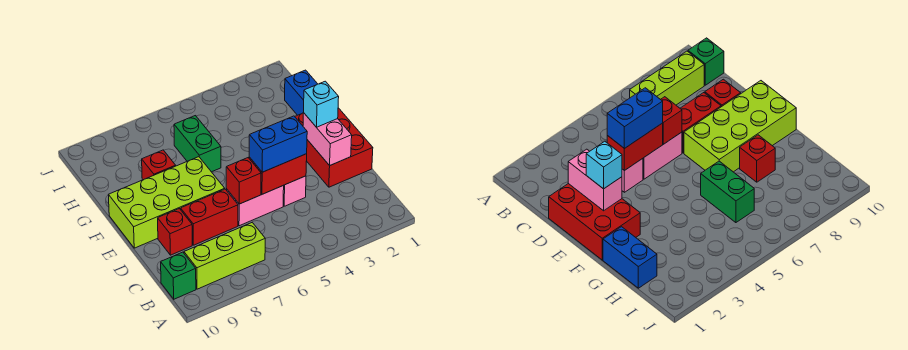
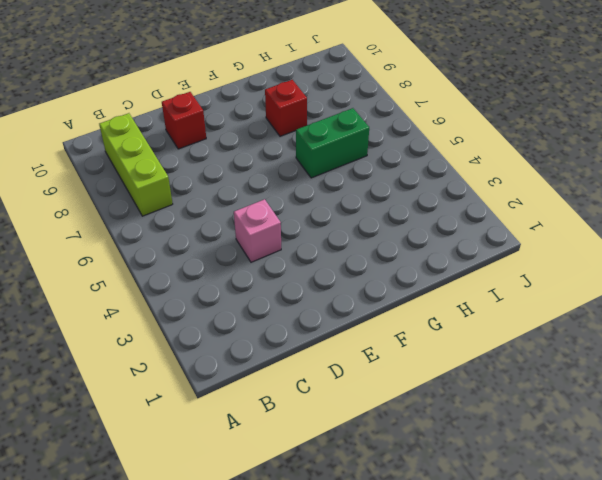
none -> green 1x1 brick [161,252,196,299]
none -> red 2x3 brick [295,108,373,187]
none -> pink 1x2 brick [226,186,284,226]

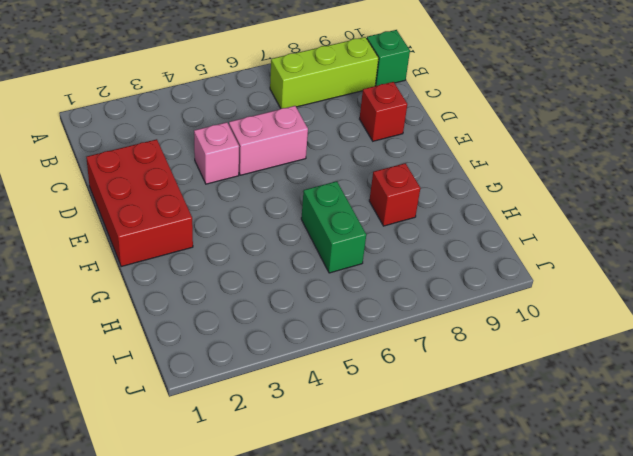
none -> red 1x2 brick [181,189,238,245]
none -> lime 2x4 brick [108,157,225,248]
none -> blue 1x2 brick [285,70,317,115]

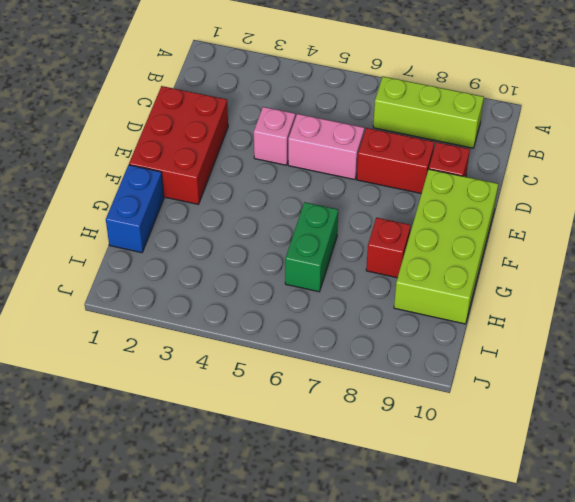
lime 2x4 brick [394,169,498,324] -> lime 2x4 brick turned to [108,157,225,248]
none -> green 1x1 brick [161,252,196,299]
none -> pink 1x2 brick [303,113,352,166]
none -> red 1x2 brick [249,154,307,194]

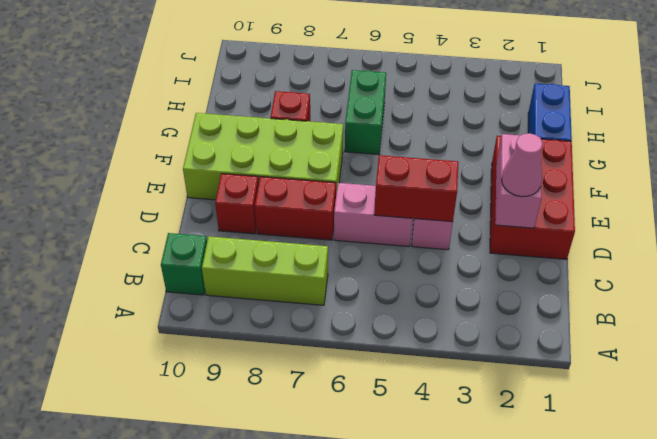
pink 1x1 cone [502,133,543,197] -> none
none -> red 1x1 brick [226,158,261,204]
none -> blue 1x2 brick [249,116,307,172]
none -> cyan 1x1 brick [303,81,339,127]

